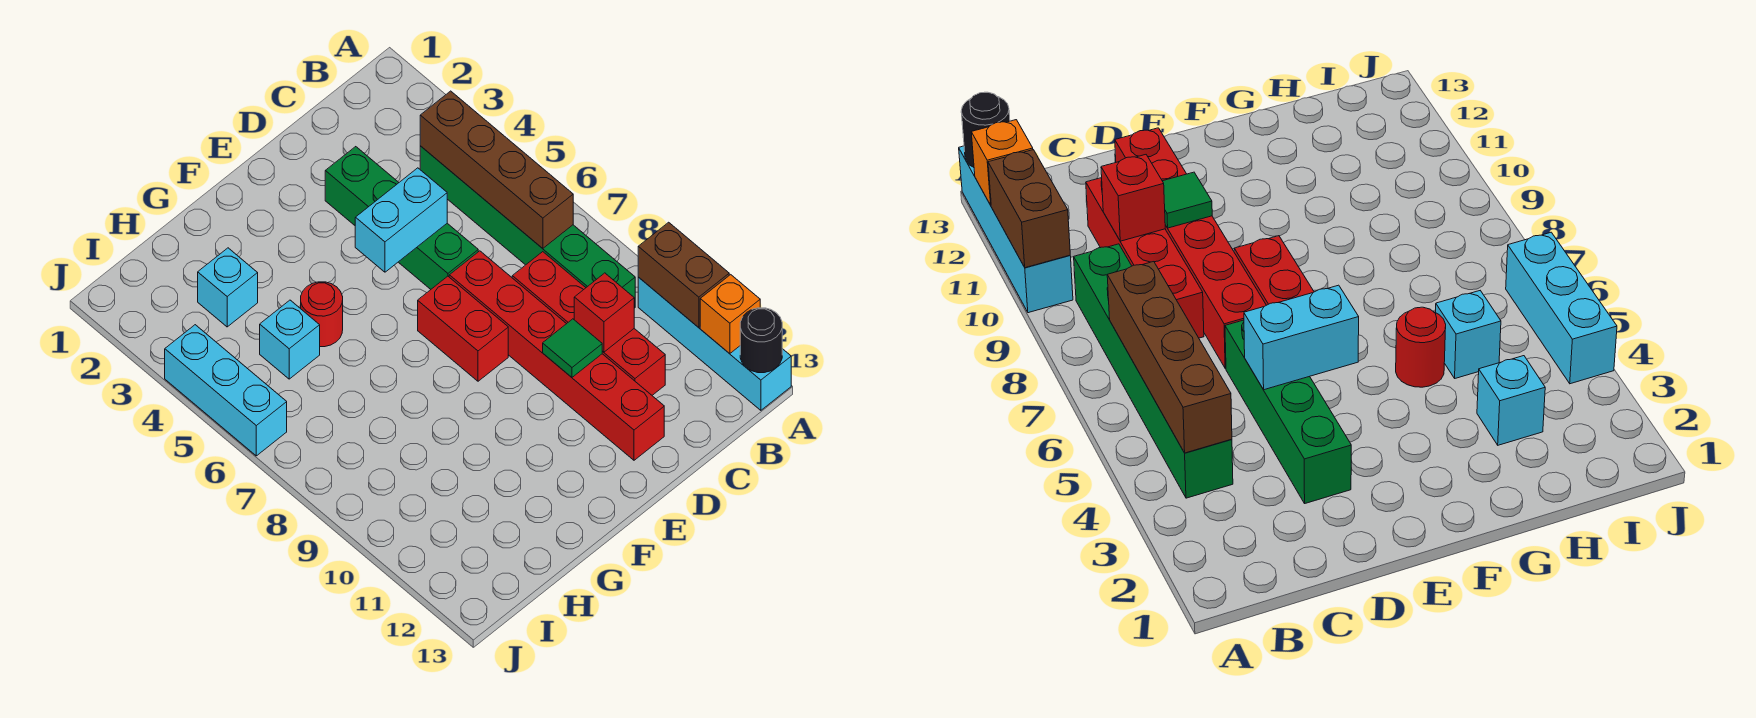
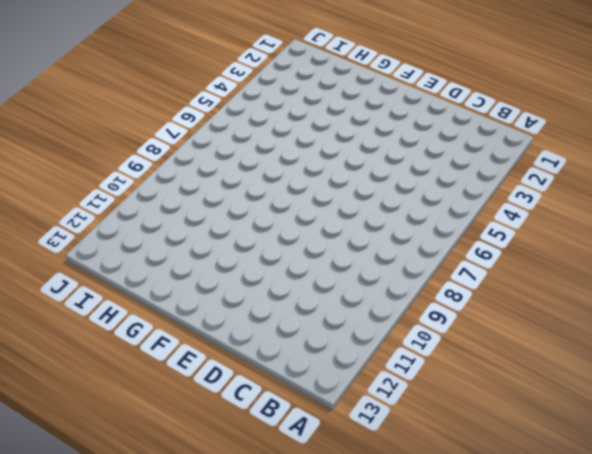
none -> cyan 1x4 brick [638,277,791,410]
none -> green 1x6 brick [420,146,635,308]
none -> red 1x4 brick [512,252,665,395]

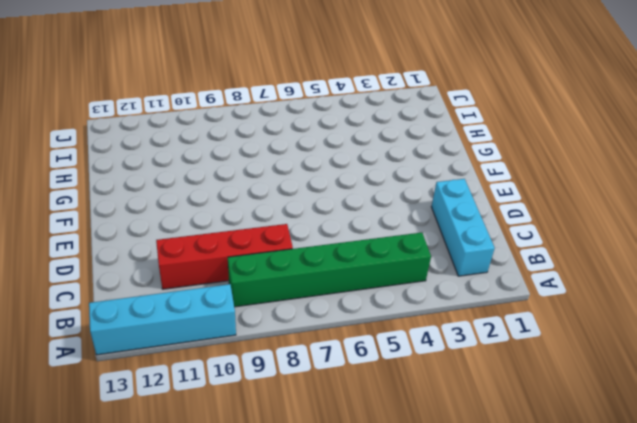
cyan 1x3 brick [431,179,495,276] -> cyan 1x3 brick turned to [165,325,287,456]
none -> green 1x4 brick [325,147,478,289]
none -> red 1x6 brick [449,251,664,460]
none -> red 1x2 brick [418,276,508,381]

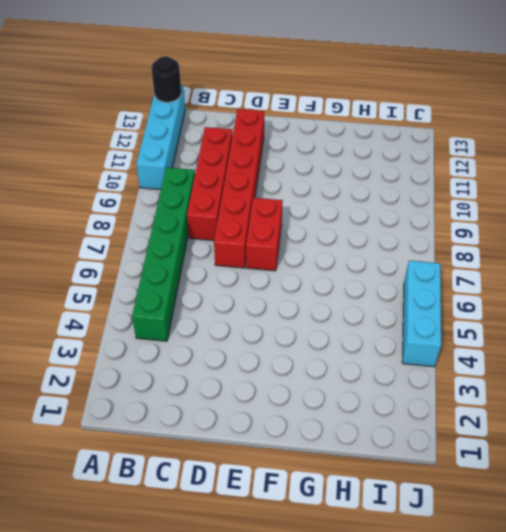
none -> green 1x4 brick [325,147,478,289]
none -> red 1x1 round brick [301,282,343,347]
none -> cyan 1x1 brick [198,248,258,327]

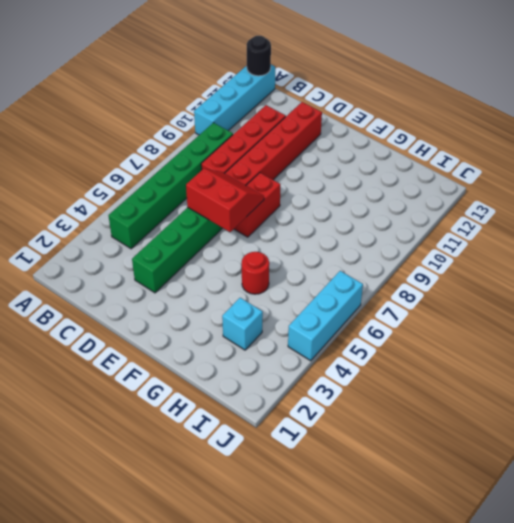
red 2x2 slope [186,169,264,232] -> none
none -> cyan 1x1 brick [260,300,320,379]
none -> brown 1x2 brick [638,222,729,327]
none -> orange 1x1 brick [700,275,760,354]

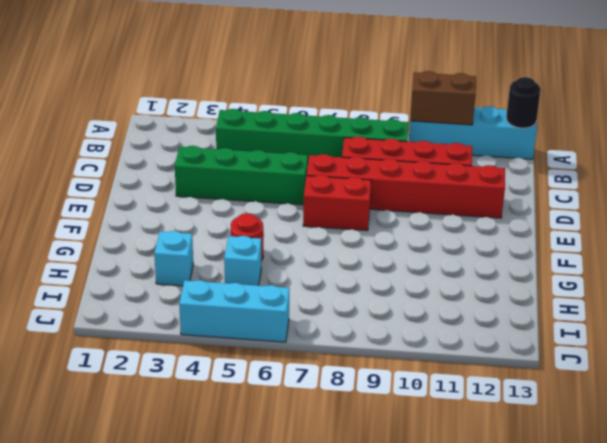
none -> orange 1x1 brick [700,275,760,354]
none -> brown 1x4 brick [420,91,573,248]
none -> red 1x1 brick [574,273,634,352]

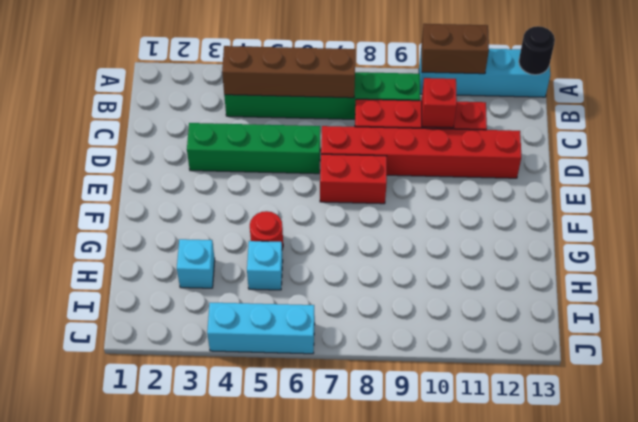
none -> orange 1x1 brick [700,275,760,354]
none -> cyan 1x2 brick [355,168,447,272]
none -> green 1x1 tile [543,319,602,377]

